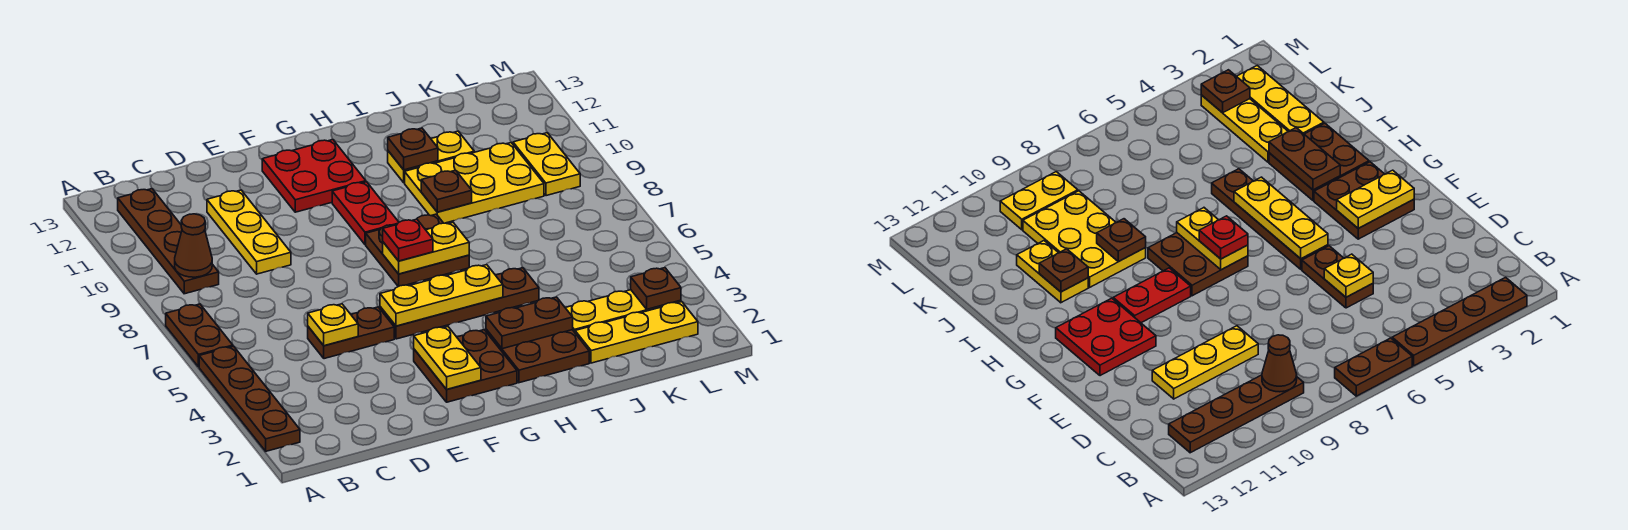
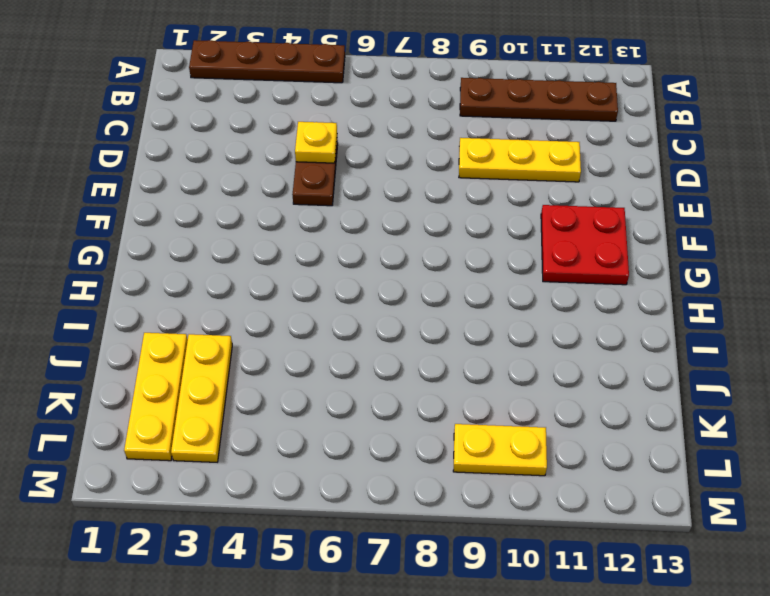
none -> brown 1x2 plate [166,304,233,367]
none -> brown 2x2 plate [414,330,517,402]
none -> brown 1x4 plate [380,268,539,339]

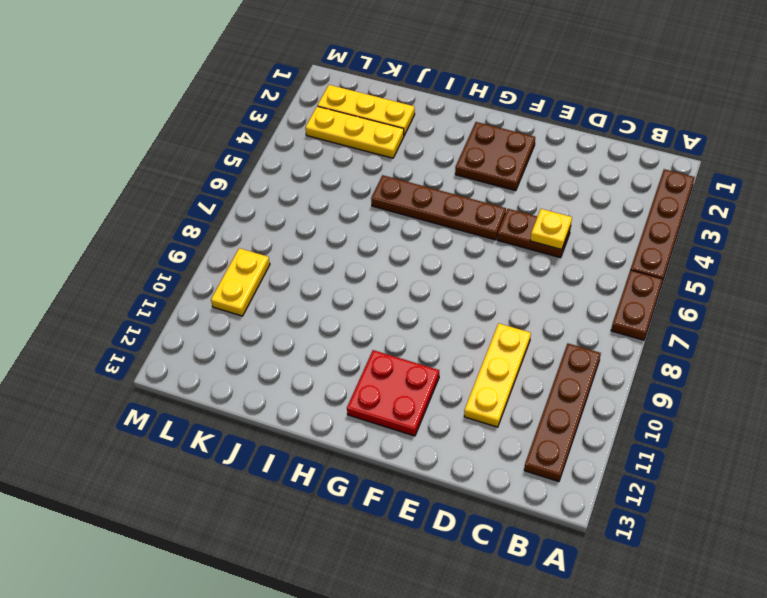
none -> brown 2x2 plate [366,214,469,286]
none -> red 1x2 plate [332,182,399,245]
none -> brown 2x2 plate [486,329,589,383]

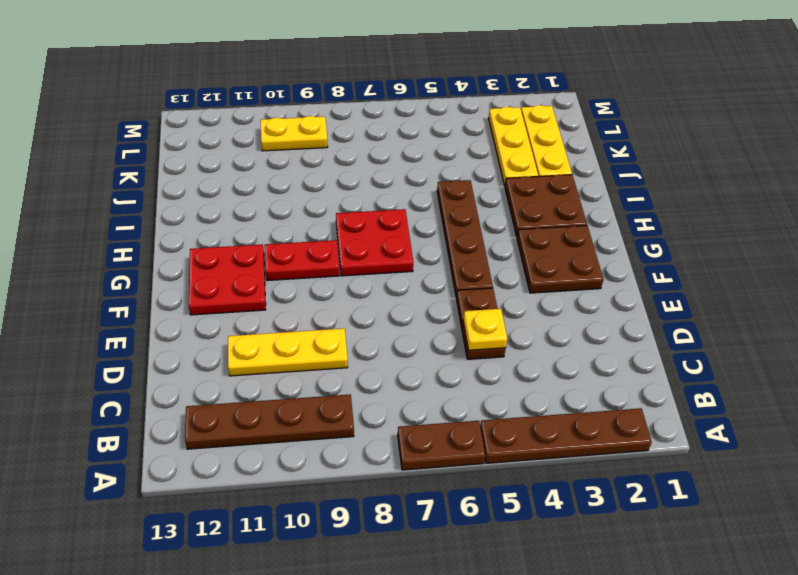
red 2x2 plate [336,209,413,276] -> brown 2x2 plate [366,214,469,286]
none -> yellow 2x3 plate [405,143,544,223]
none -> yellow 1x2 plate [388,131,474,183]
none -> brown 1x1 cone [175,214,212,277]

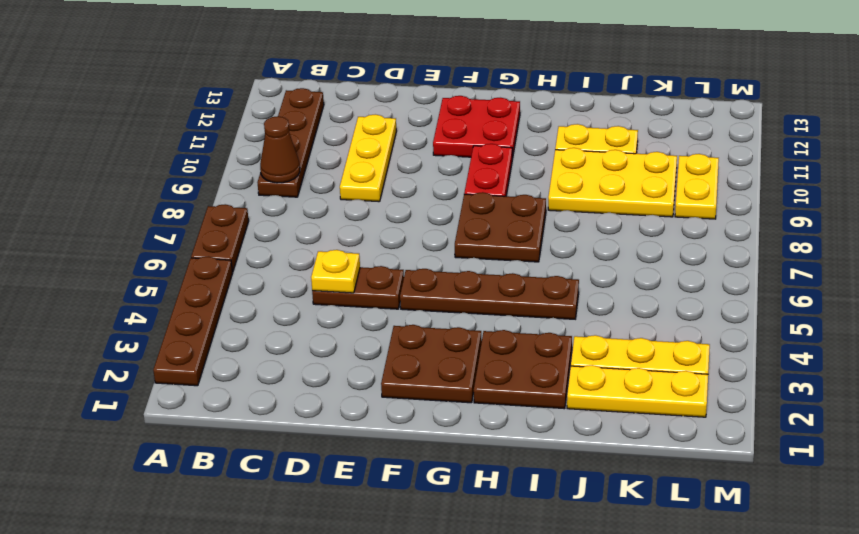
none -> yellow 1x2 plate [414,327,481,389]
none -> yellow 1x3 plate [380,265,503,326]
none -> yellow 1x2 plate [383,222,469,274]

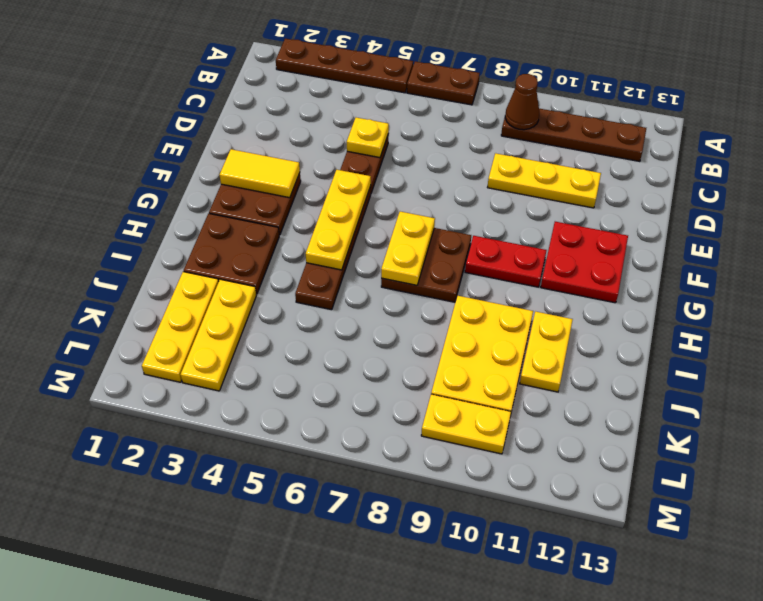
yellow 1x2 tile [220,149,300,198] -> yellow 1x2 plate [414,327,481,389]
none -> brown 1x2 plate [486,297,573,349]
none -> brown 1x1 plate [421,170,472,212]
none -> brown 1x1 plate [388,128,438,170]

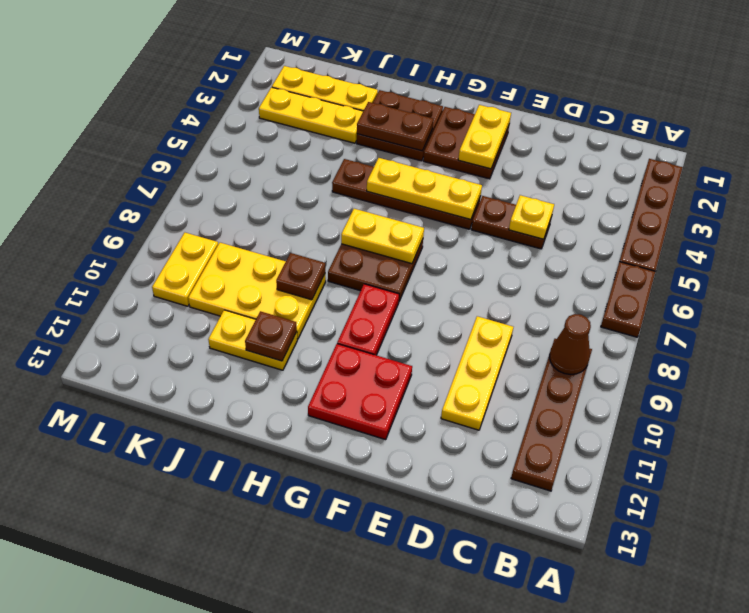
none -> brown 1x1 plate [631,268,681,309]
none -> red 1x1 plate [383,219,433,261]

